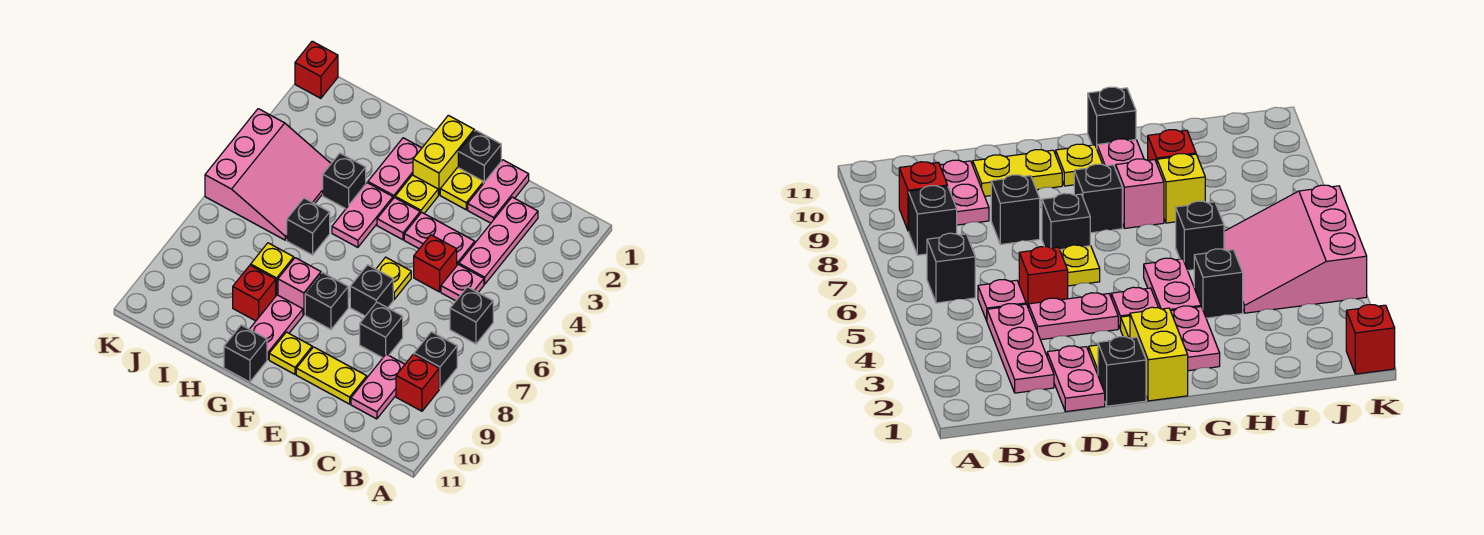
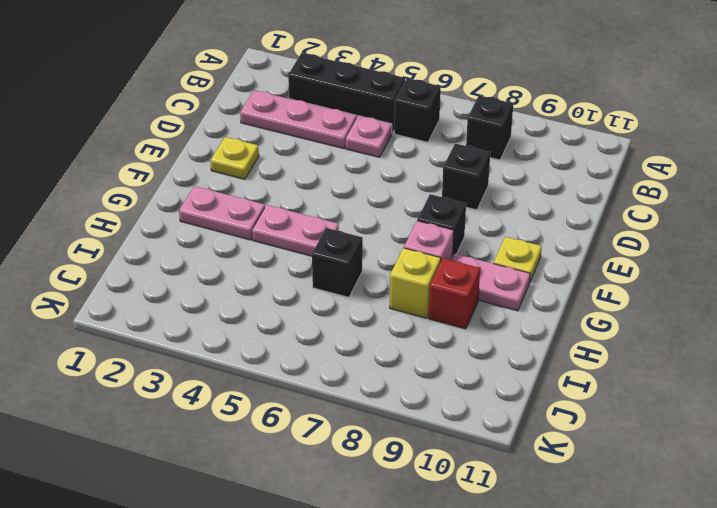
black 1x3 brick [288,53,405,133] -> none
none -> red 1x1 brick [396,354,439,411]
none -> pink 1x2 plate [351,354,405,419]
none -> pink 1x2 plate [468,160,529,223]
none -> pink 1x2 plate [404,212,475,265]

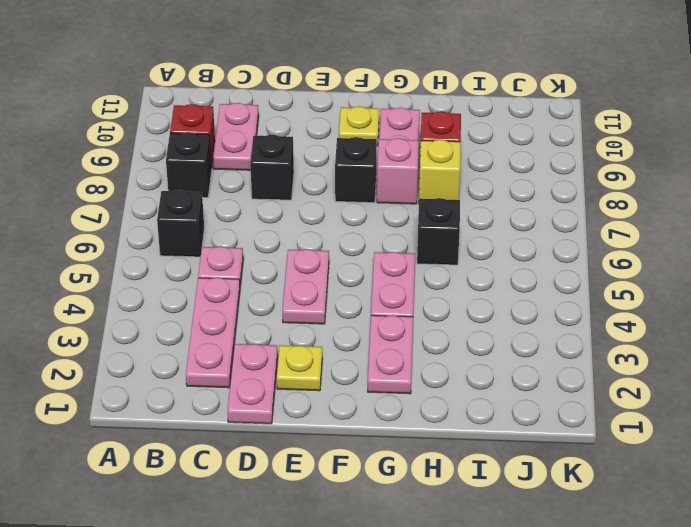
pink 1x2 plate [283,249,329,324] -> pink 1x2 plate turned to [404,212,475,265]
none -> red 1x1 brick [414,235,457,292]
none -> yellow 1x2 plate [296,347,367,404]
none -> black 1x1 brick [458,130,501,184]
none -> yellow 1x1 plate [376,257,411,299]

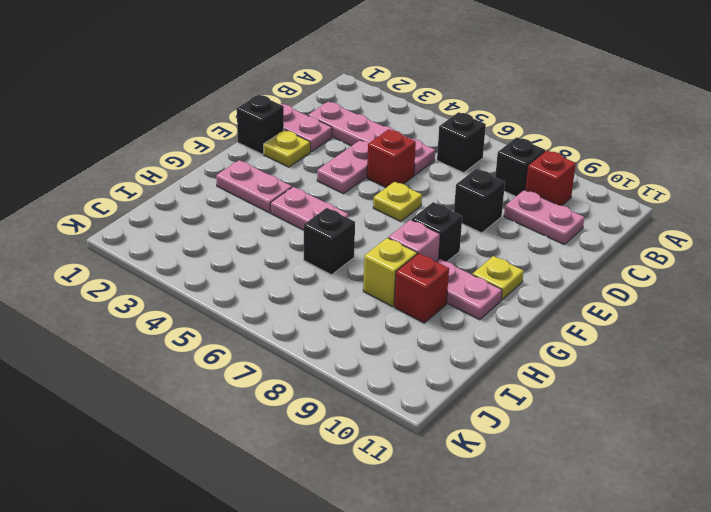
none -> yellow 1x2 plate [296,347,367,404]
none -> black 1x1 brick [350,265,393,316]
none -> yellow 1x2 brick [413,115,474,195]
none -> yellow 1x1 plate [395,175,438,213]

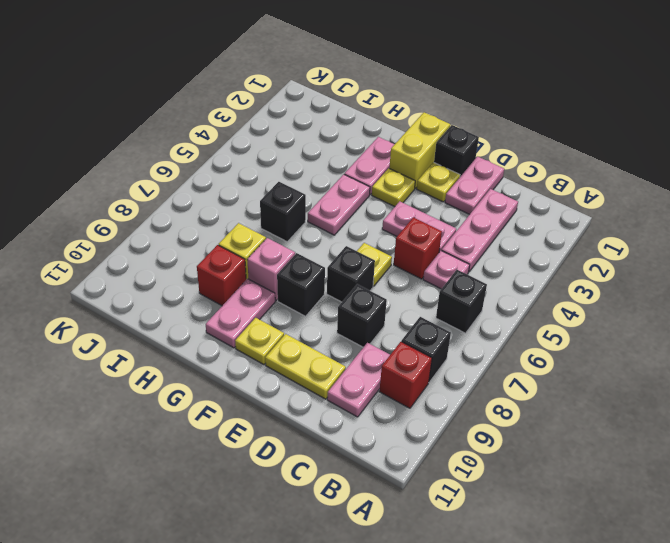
none -> pink 1x1 plate [377,198,420,240]
none -> black 1x1 brick [224,325,267,382]
none -> black 1x1 brick [323,153,366,209]
none -> pink 3x3 slope [205,109,331,240]

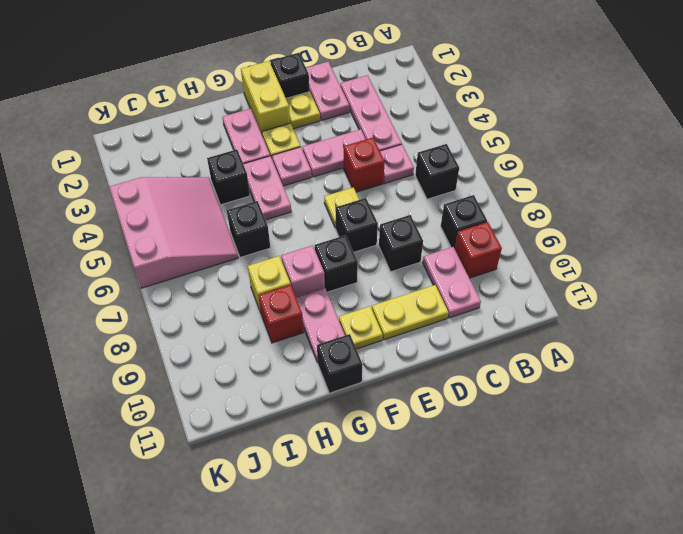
none -> red 1x1 brick [295,41,338,98]

